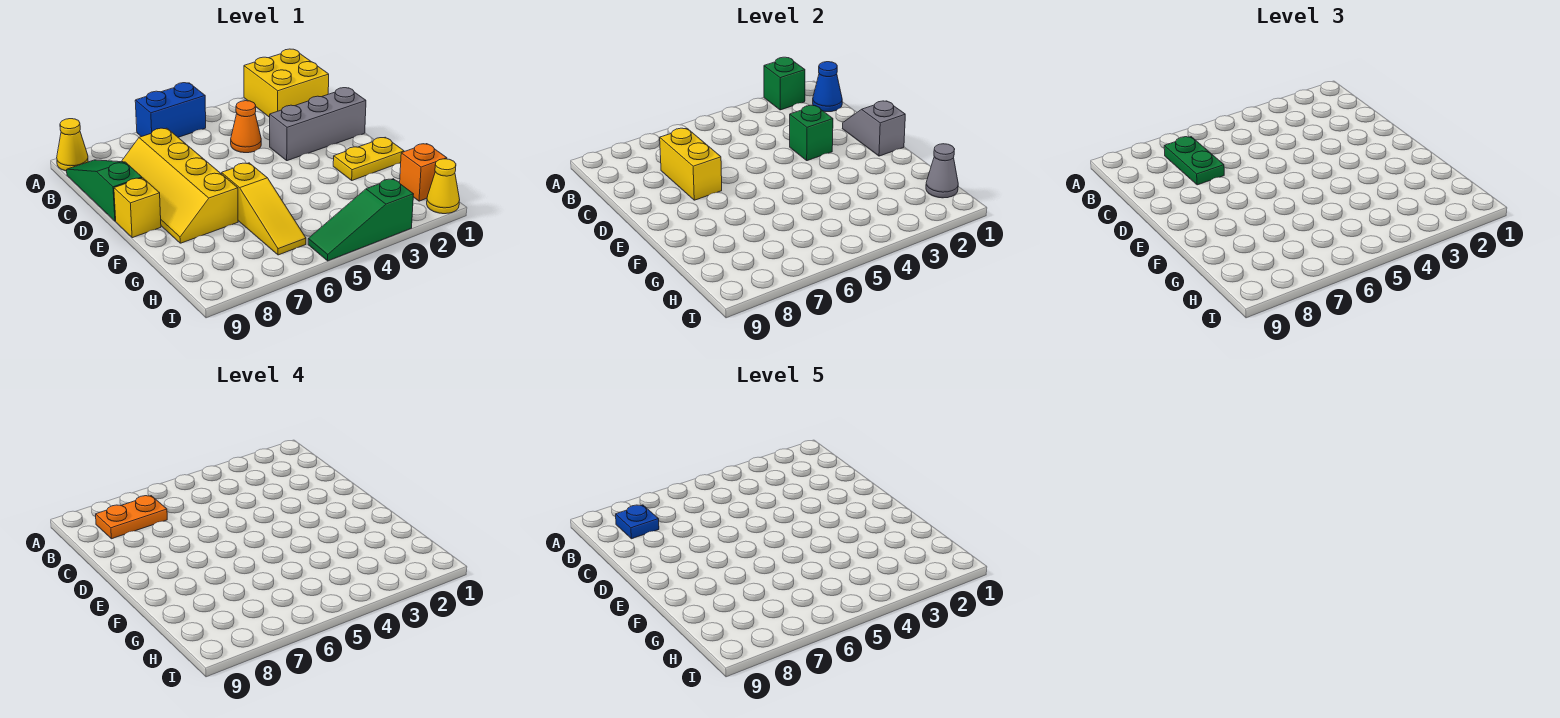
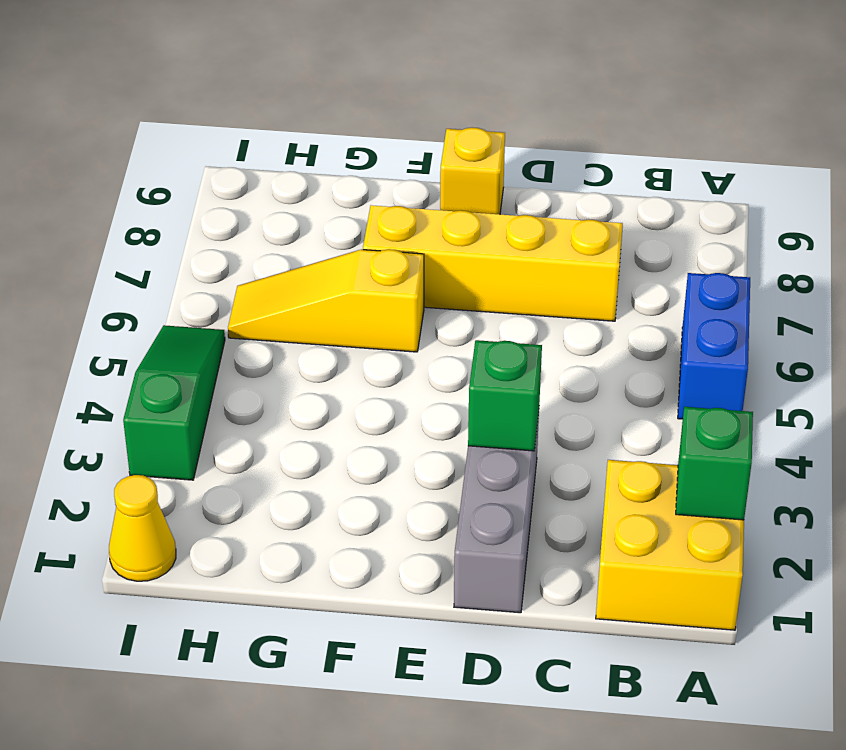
none -> yellow 1x1 cone [57,119,88,171]
none -> green 1x3 slope [67,160,142,221]
none -> orange 1x1 cone [231,101,261,153]

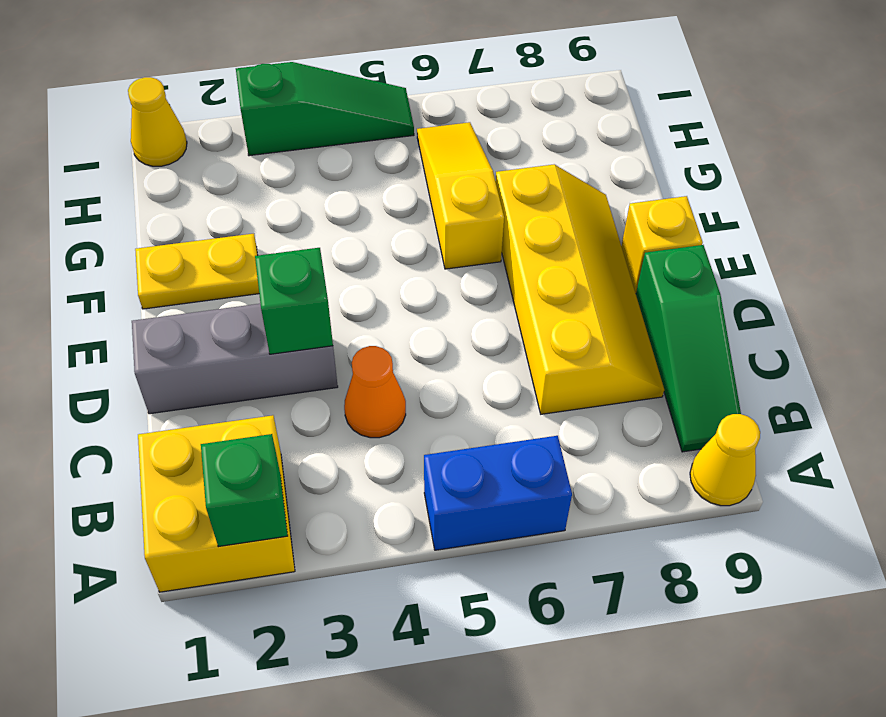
none -> orange 1x1 brick [400,144,447,201]
none -> blue 1x1 cone [813,62,842,112]
none -> yellow 1x2 brick [660,128,722,200]

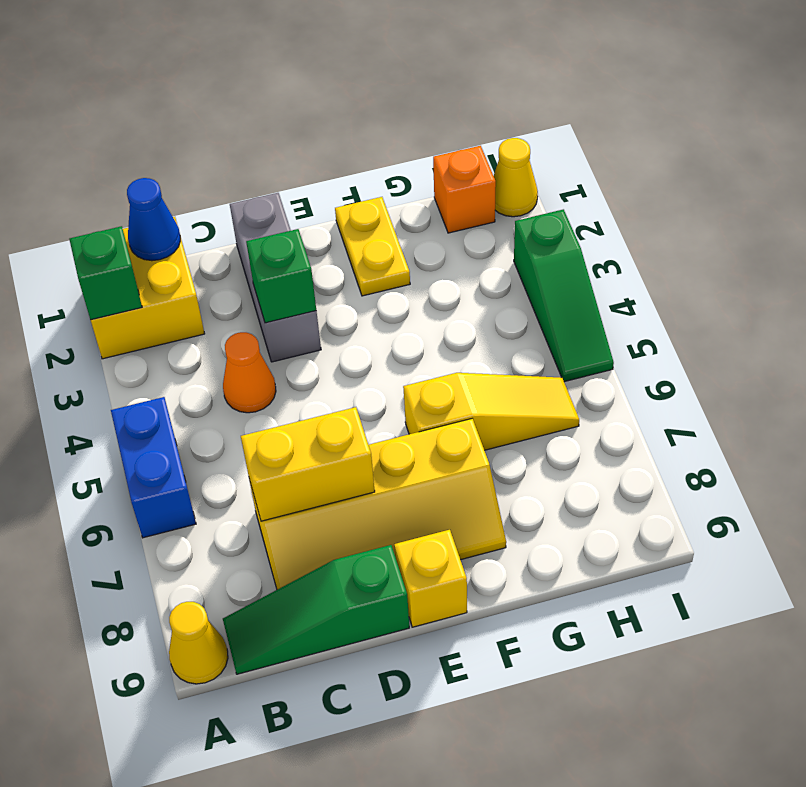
none -> grey 1x2 slope [842,101,905,156]
none -> grey 1x1 cone [926,144,958,198]
none -> green 1x2 plate [1164,137,1224,185]

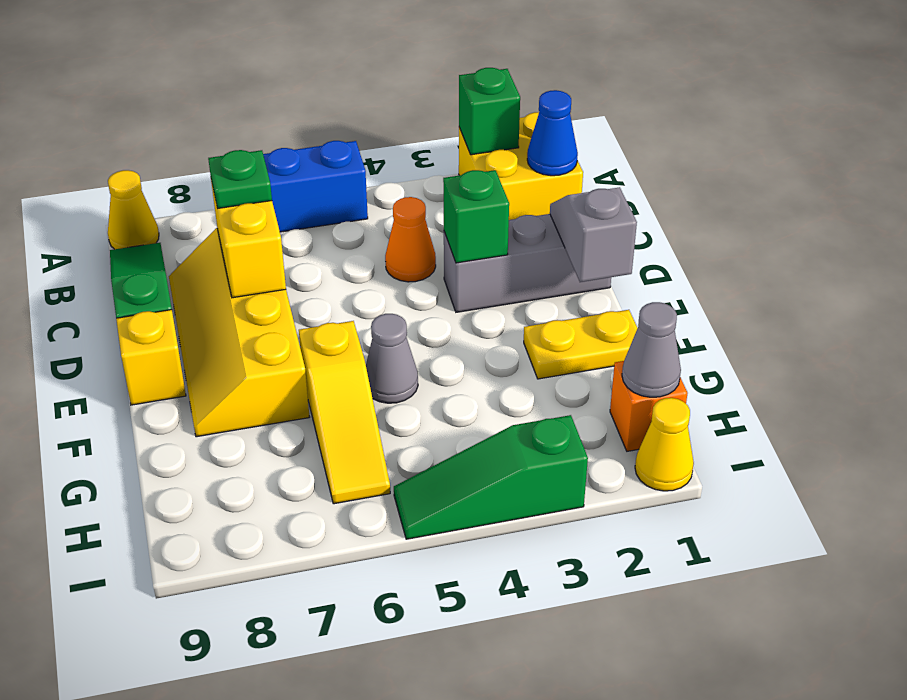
green 1x1 plate [208,150,272,209] -> green 1x2 plate [1164,137,1224,185]
grey 1x1 cone [366,314,418,403] -> none
none -> orange 1x2 plate [96,496,167,539]
none -> blue 1x1 plate [616,505,659,539]

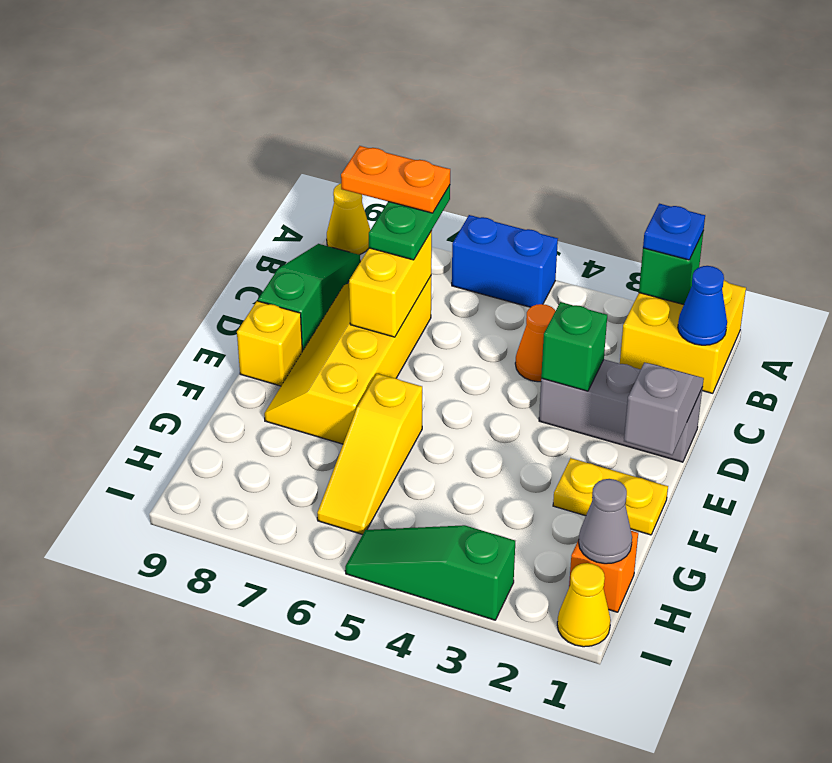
blue 1x1 plate [643,204,705,260] -> blue 1x1 plate moved to [616,505,659,539]

